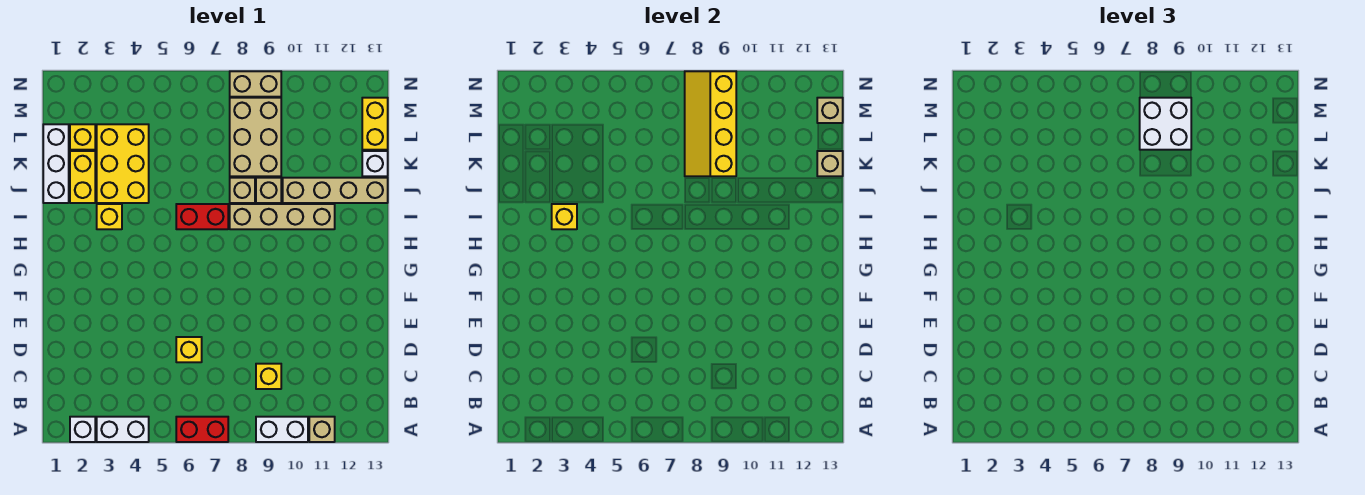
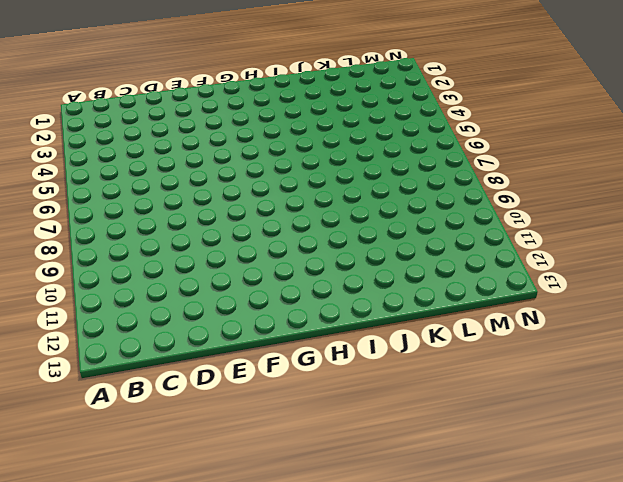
none -> white 1x1 brick [70,417,95,442]
none -> white 1x2 brick [97,417,149,442]
none -> red 1x2 brick [176,417,228,442]

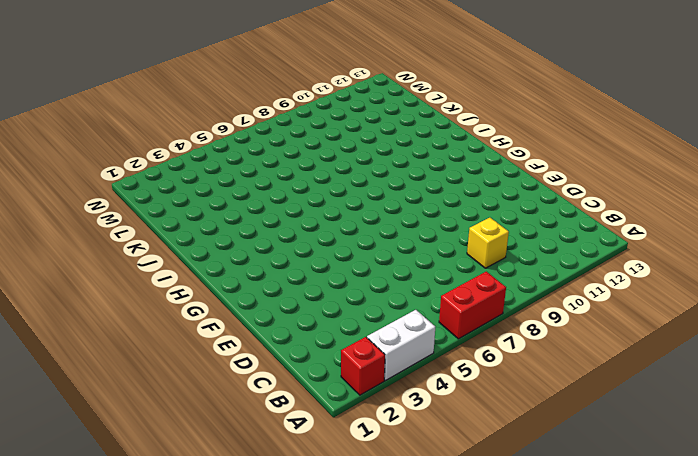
red 1x1 brick [341,337,385,395] -> white 1x1 brick [70,417,95,442]
none -> white 1x2 brick [256,417,308,442]
none -> tan 1x1 brick [309,417,335,442]
none -> yellow 1x1 brick [176,337,202,362]

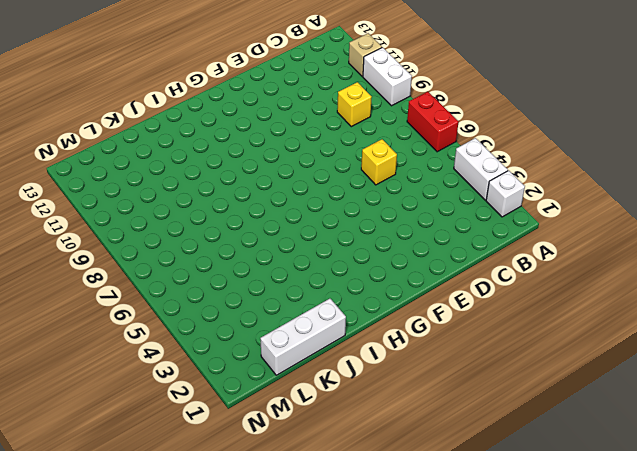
none -> yellow 1x1 brick [97,204,122,229]
none -> red 1x2 brick [176,204,228,229]
none -> tan 1x4 brick [230,204,335,229]

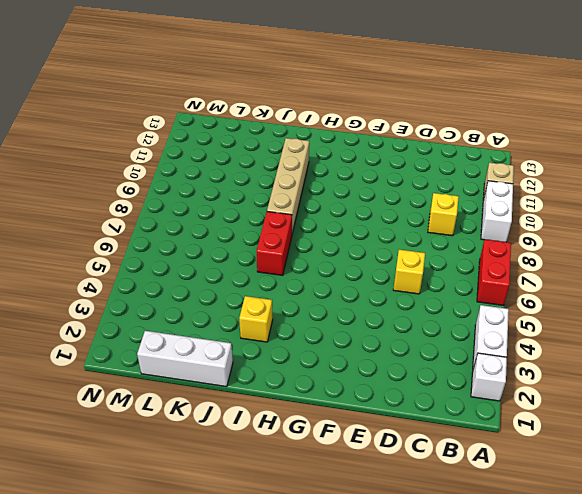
none -> yellow 1x2 brick [70,151,95,203]
none -> yellow 2x3 brick [97,124,149,203]
none -> tan 1x1 brick [230,178,255,203]

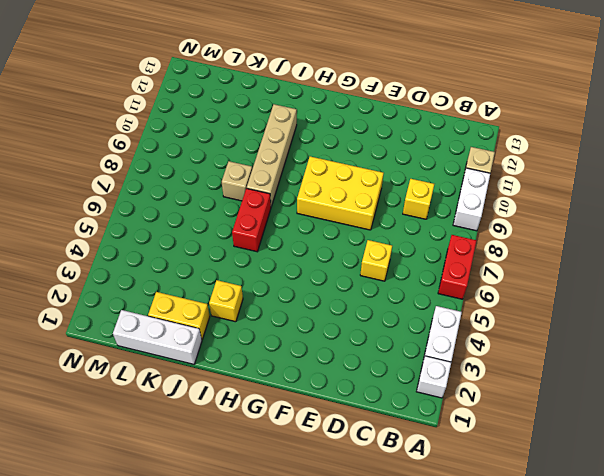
yellow 2x3 brick [297,156,384,230] -> yellow 2x3 brick moved to [97,124,149,203]
none -> tan 1x1 brick [256,178,281,203]
none -> tan 1x4 brick [283,178,388,203]
none -> tan 2x3 brick [230,98,281,176]

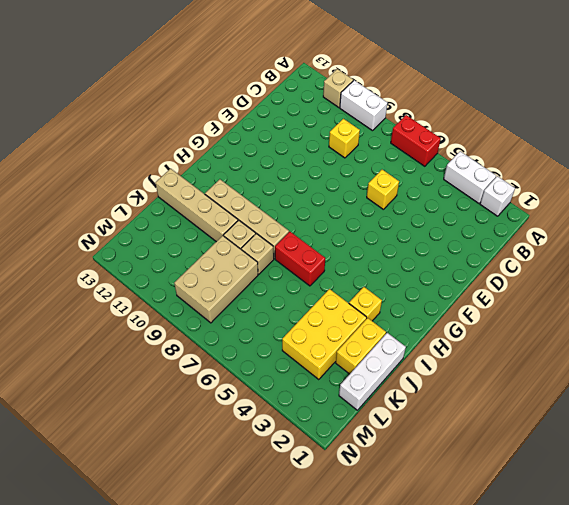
none -> white 1x1 brick [362,151,388,176]
none -> yellow 1x1 brick [70,124,95,150]
none -> yellow 1x2 brick [362,98,388,150]

